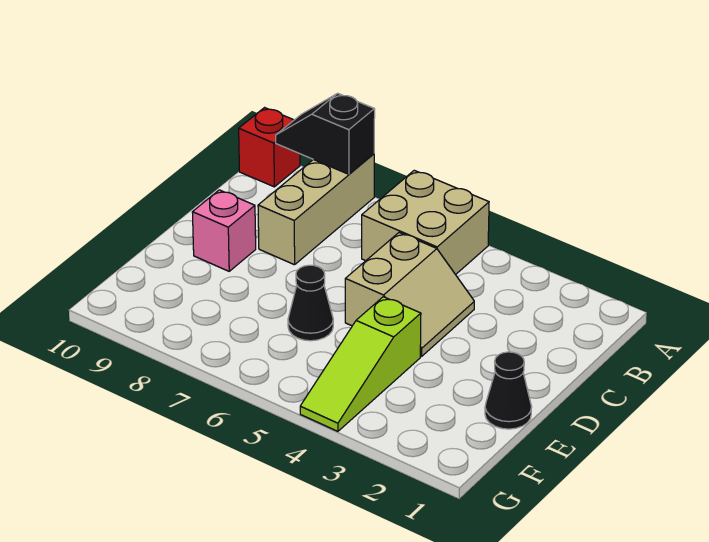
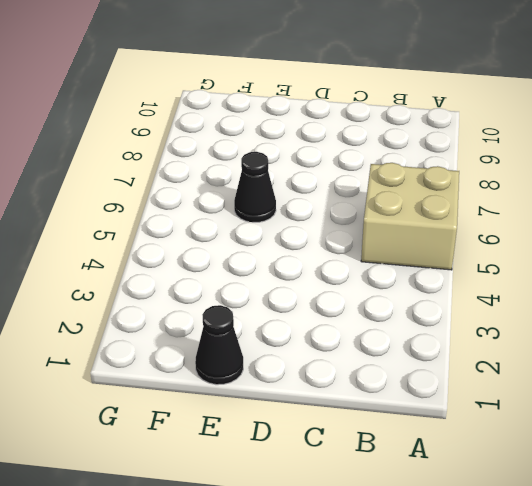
none -> tan 1x3 brick [258,154,374,265]
none -> red 1x1 brick [239,108,300,187]

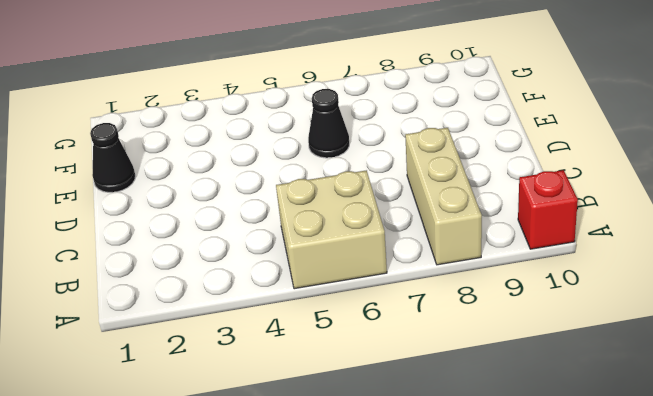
none -> tan 2x2 slope [345,233,474,356]
none -> pink 1x1 brick [192,190,256,271]

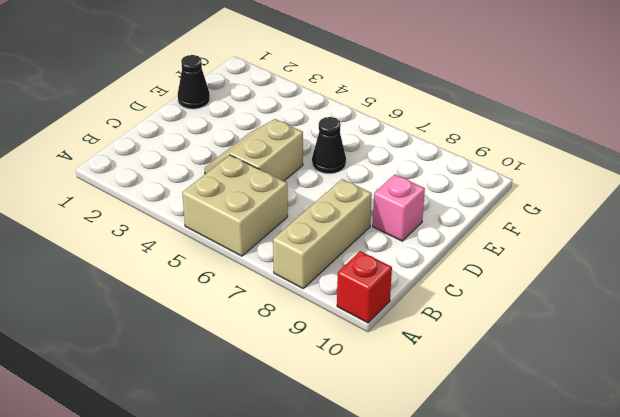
none -> lime 1x3 slope [300,297,421,431]
none -> black 1x2 slope [276,93,375,174]

